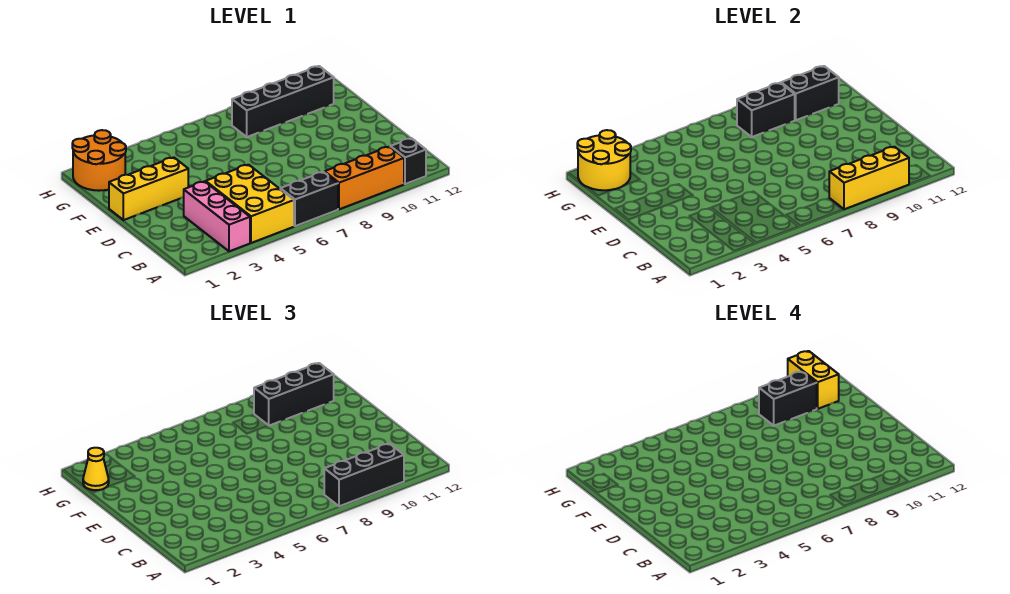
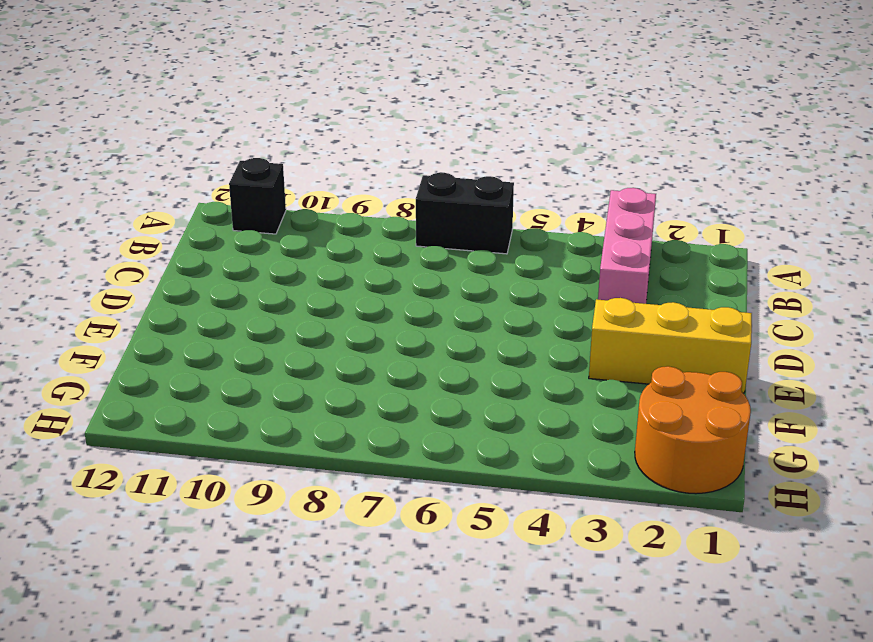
none -> yellow 2x3 brick [206,165,294,243]
none -> orange 1x3 brick [324,147,404,209]
none -> black 1x4 brick [232,66,334,137]

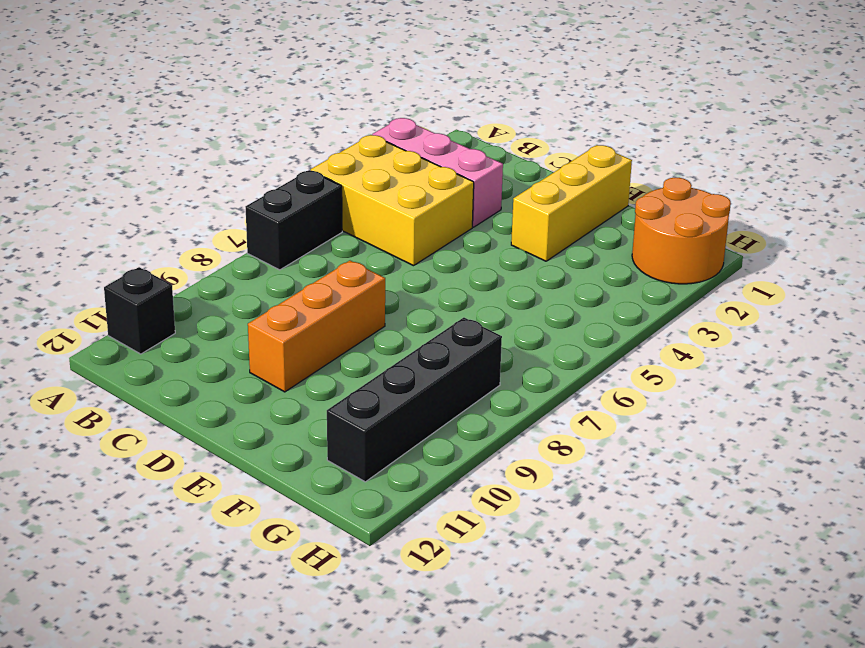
orange 1x3 brick [248,261,385,392] -> orange 1x3 brick moved to [324,147,404,209]
none -> yellow 1x3 brick [829,147,909,209]
none -> yellow 2x2 round brick [577,130,631,190]
none -> black 1x2 brick [737,83,795,137]

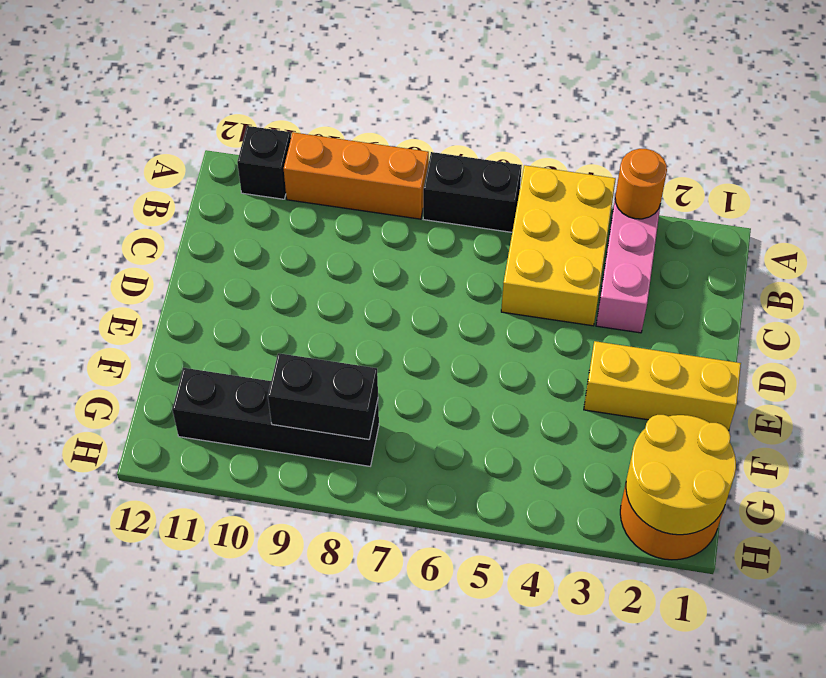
orange 1x1 round brick [615,149,667,219] -> none
none -> yellow 1x3 brick [829,147,909,209]
none -> black 1x2 brick [781,66,839,120]
none -> black 1x3 brick [324,444,404,506]

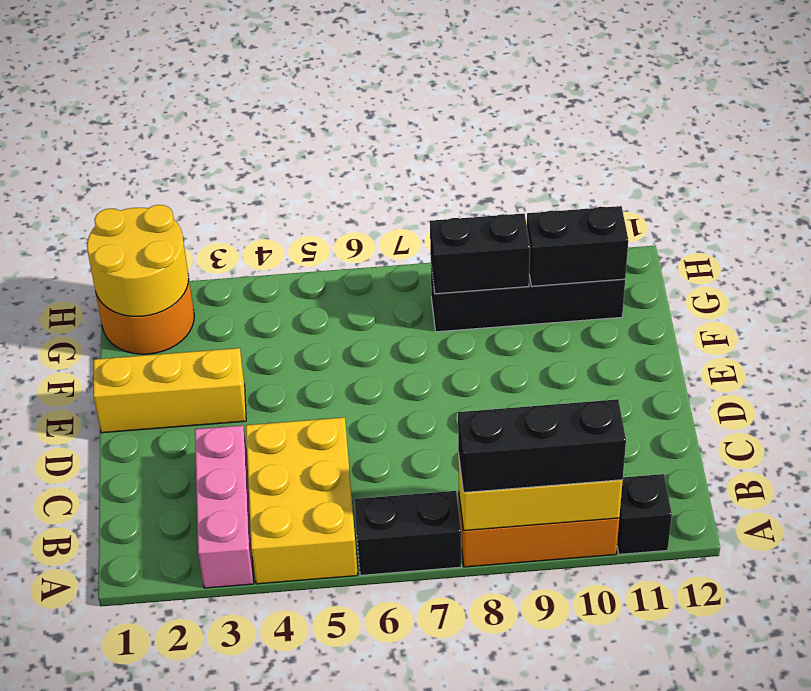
none -> yellow 1x1 cone [83,448,109,490]
none -> black 1x3 brick [254,363,334,426]
none -> black 1x2 brick [759,371,817,426]

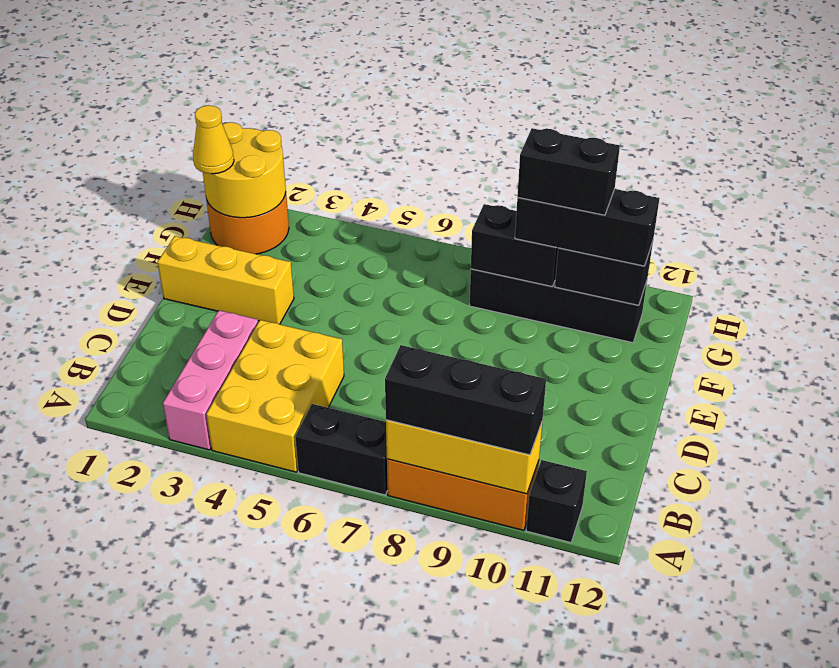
none -> yellow 1x2 brick [788,351,839,409]

